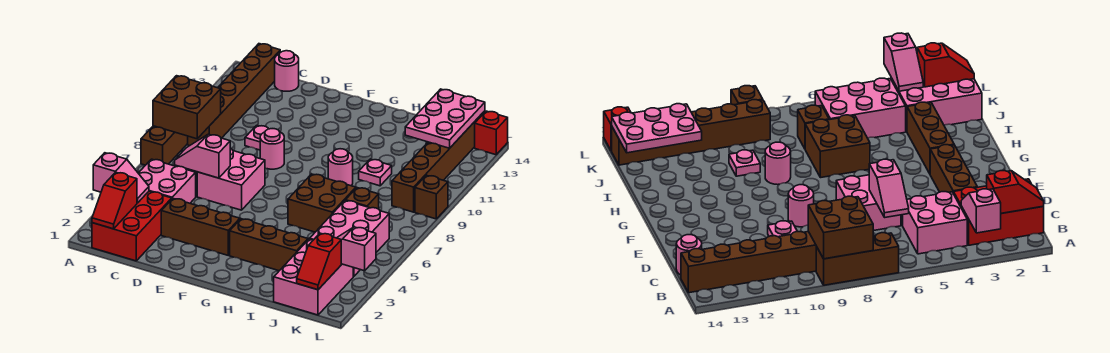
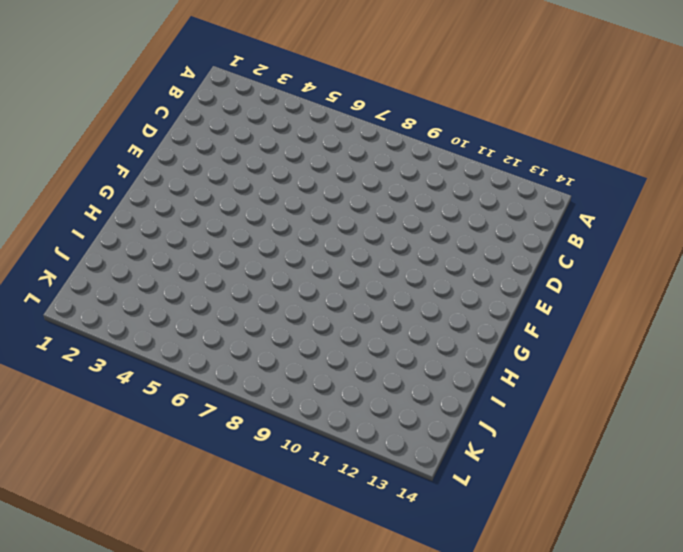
none -> brown 1x3 brick [141,126,188,165]
none -> red 2x3 brick [92,191,172,261]
none -> pink 2x2 brick [138,159,196,203]

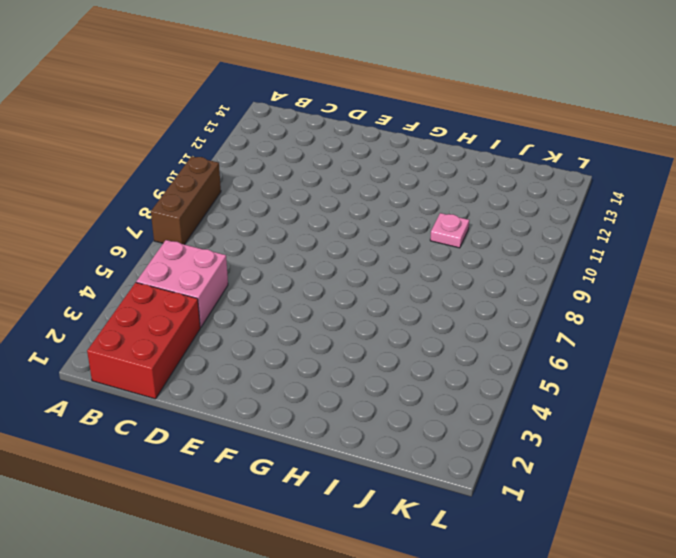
none -> brown 1x6 brick [188,44,280,146]
none -> pink 1x1 round brick [275,51,299,91]
none -> brown 1x3 brick [161,199,240,255]

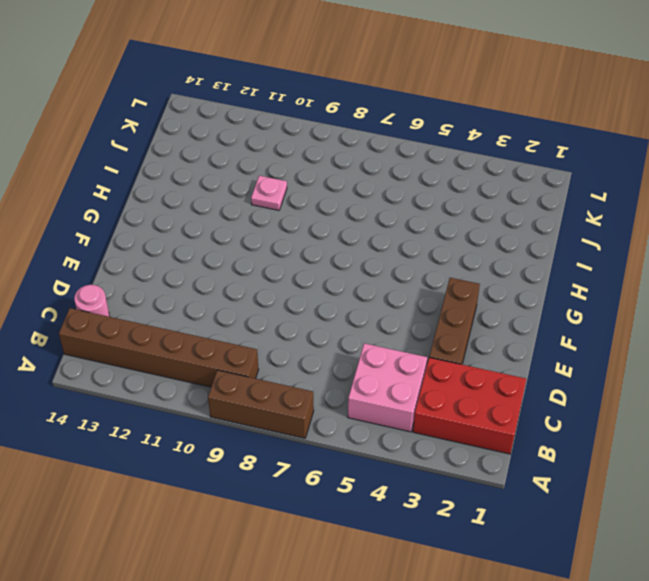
none -> pink 2x2 brick [197,149,265,210]
none -> pink 1x1 plate [245,125,268,150]
none -> pink 1x1 round brick [260,129,284,169]

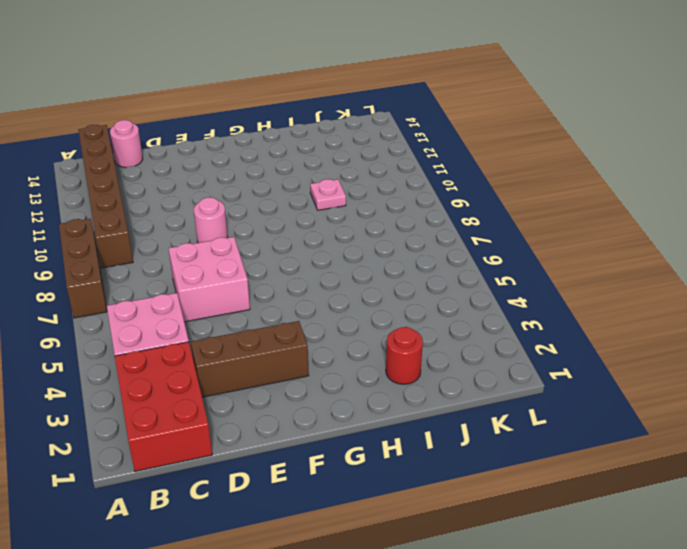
red 1x1 round brick [386,327,423,384] -> none
none -> pink 1x1 plate [245,125,268,150]
none -> brown 1x3 brick [230,219,308,271]
none -> brown 2x2 brick [288,174,356,232]

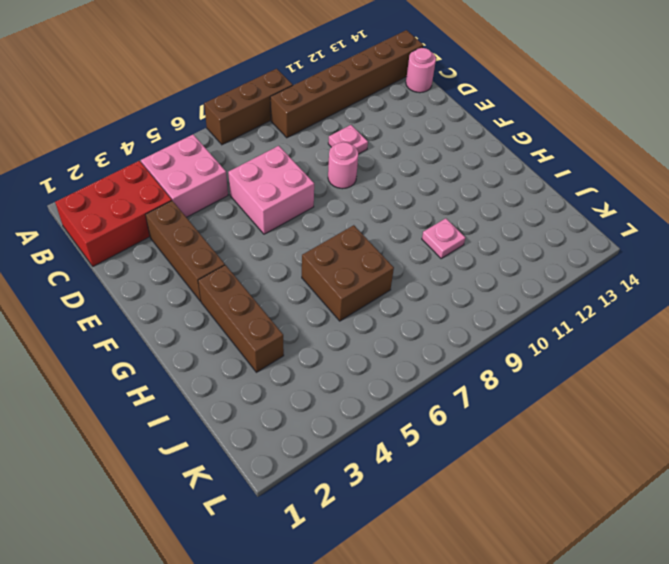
none -> pink 1x1 round brick [328,149,353,186]
none -> pink 2x3 brick [274,239,353,315]
none -> pink 2x3 brick [310,200,389,276]

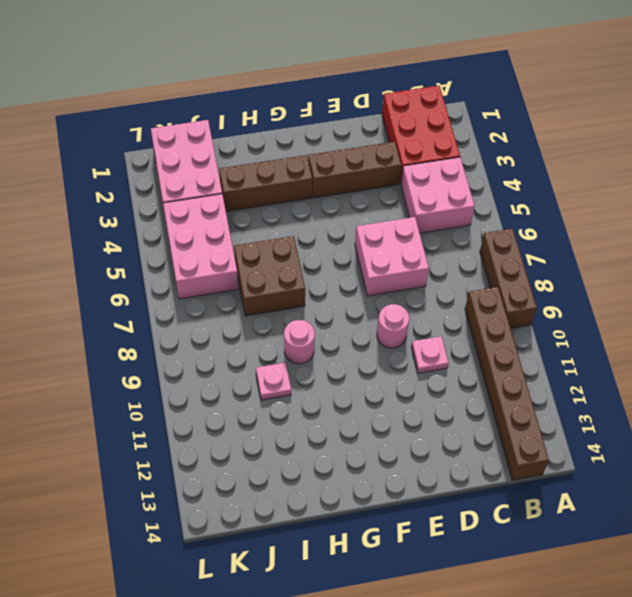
none -> pink 1x1 round brick [275,51,299,91]
none -> brown 1x1 brick [346,188,379,209]
none -> brown 1x6 brick [392,111,485,212]

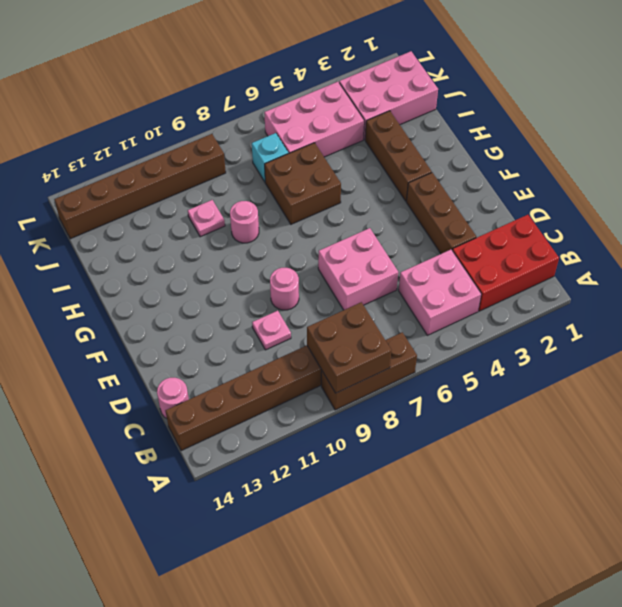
cyan 1x1 brick [252,133,288,182] -> brown 1x1 brick [346,188,379,209]
none -> brown 1x1 brick [415,175,448,219]
none -> red 1x1 brick [475,111,508,155]
none -> pink 1x2 slope [93,153,149,203]

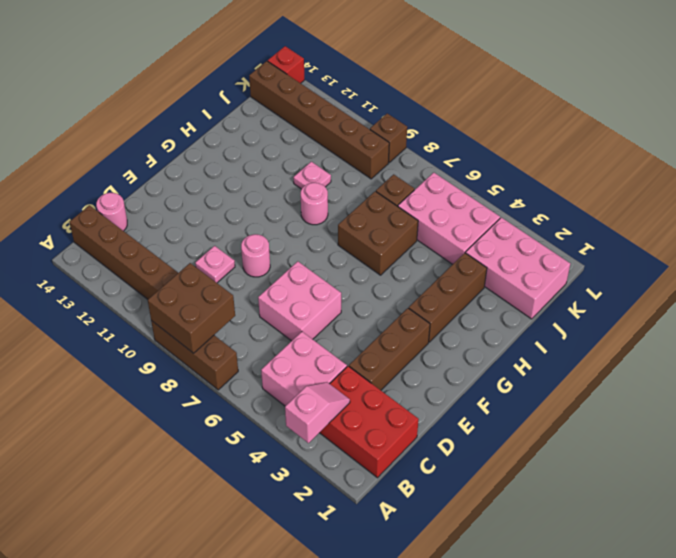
none -> red 1x2 slope [92,172,137,229]
none -> pink 1x2 slope [175,134,231,178]
none -> pink 2x3 plate [405,89,485,148]

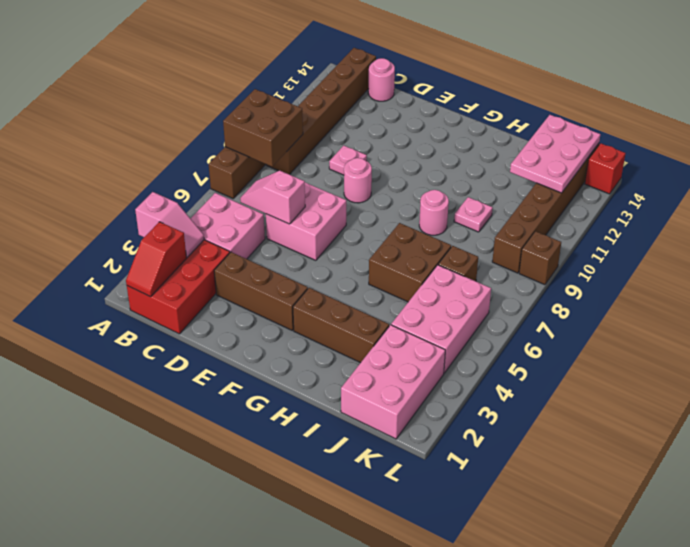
none -> red 1x2 slope [297,233,341,290]
none -> pink 1x2 slope [337,227,376,271]

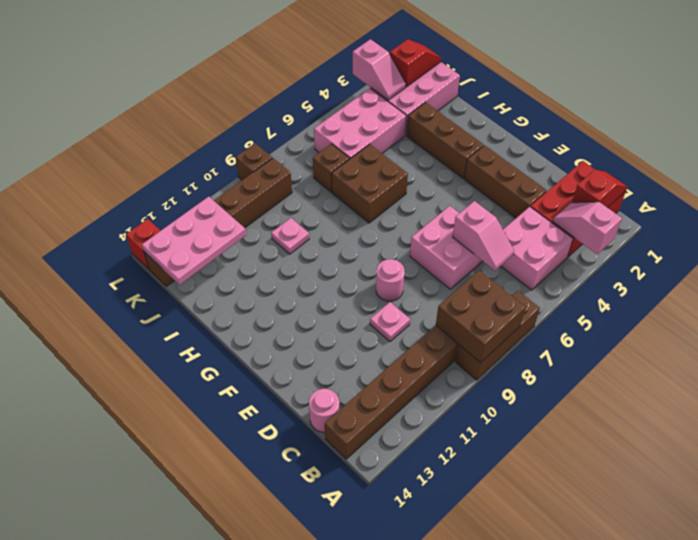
none -> pink 1x1 round brick [328,149,353,186]

